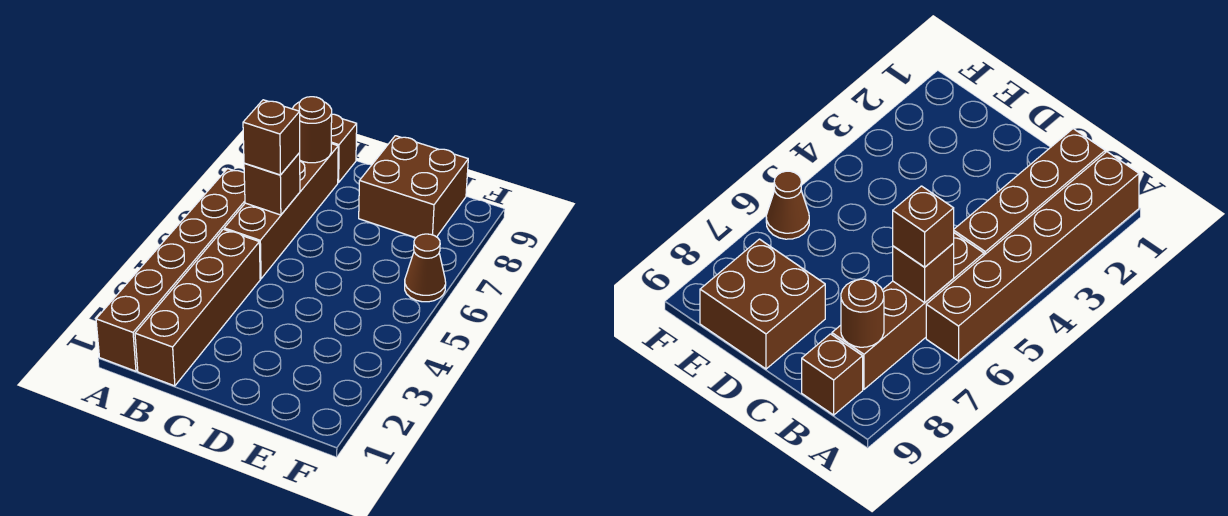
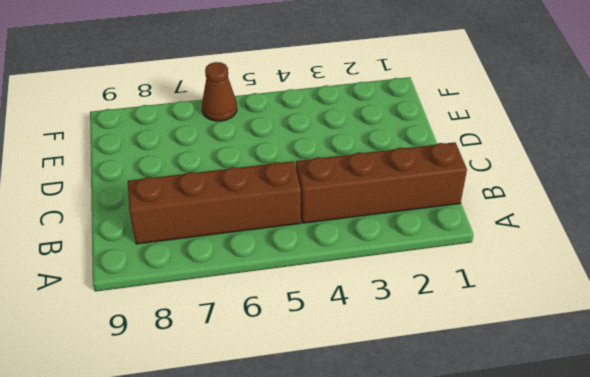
none -> brown 1x6 brick [96,169,245,371]
none -> brown 1x1 brick [331,114,357,183]

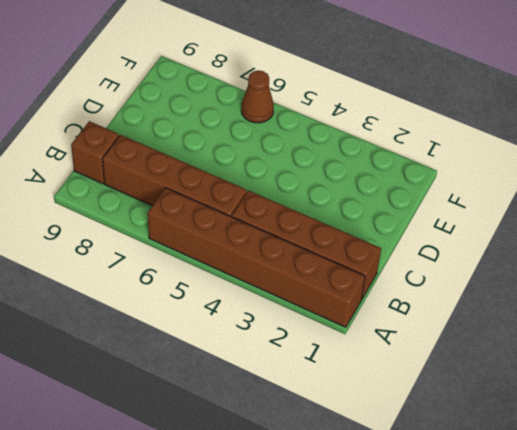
none -> brown 2x2 brick [359,136,468,238]
none -> brown 1x1 brick [244,153,300,215]

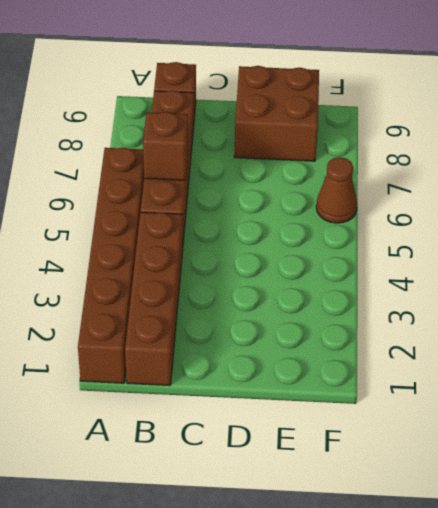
none -> brown 1x1 round brick [293,97,332,163]
none -> brown 1x1 brick [243,100,300,175]

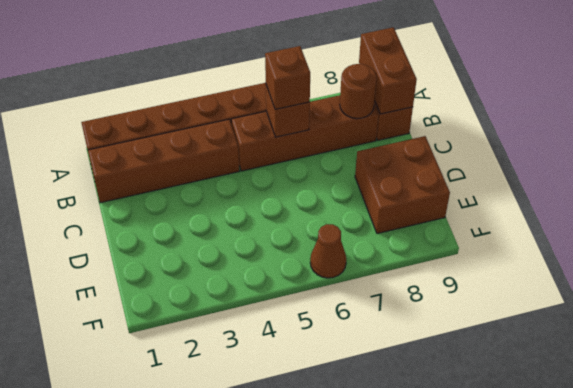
brown 1x2 brick [359,27,417,114] -> none

